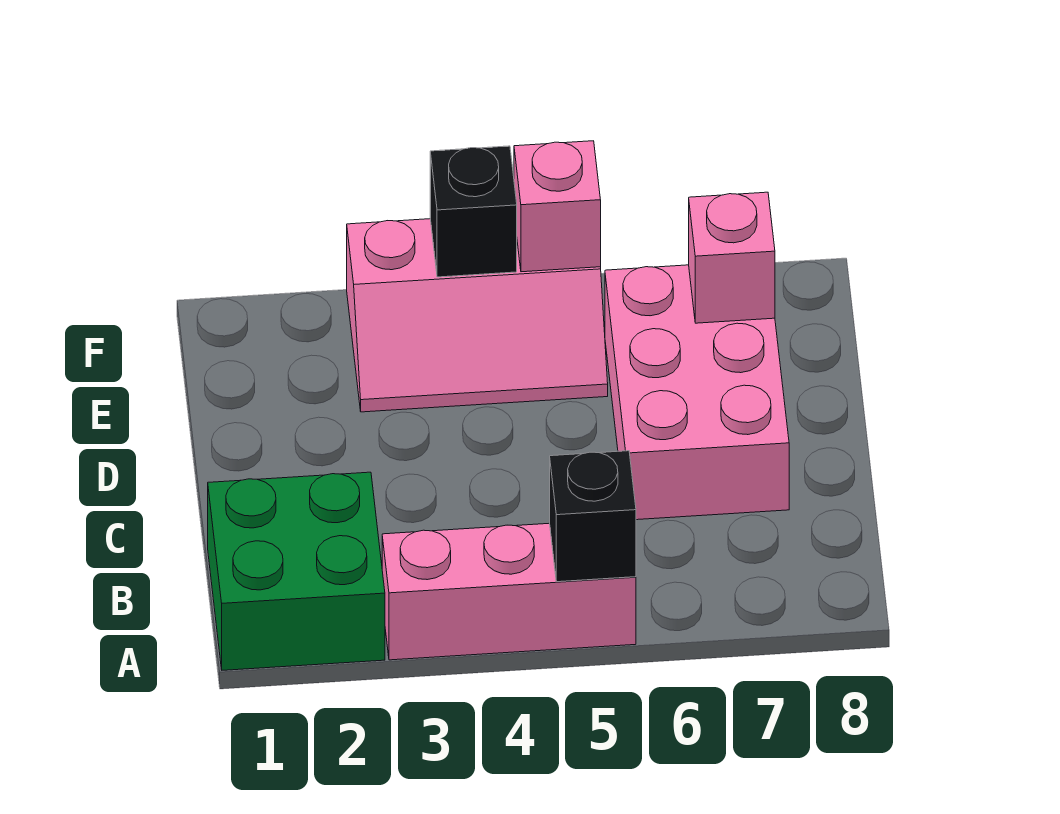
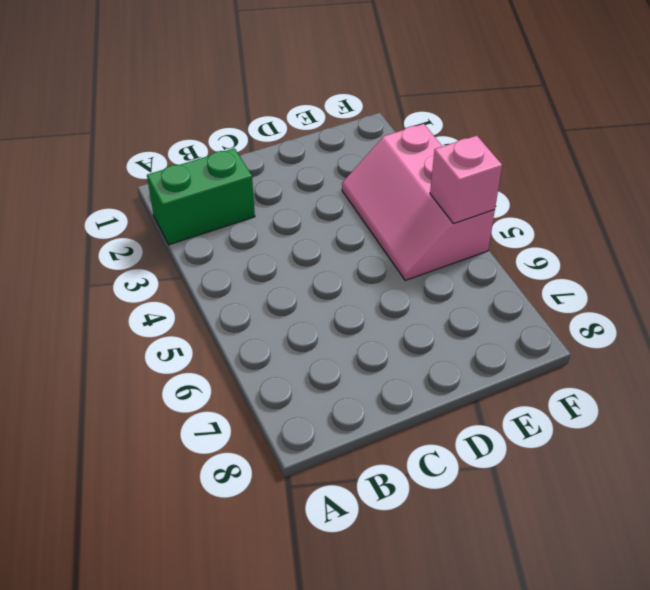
green 1x2 brick [147,148,255,245] -> green 2x2 brick [208,472,385,670]
none -> pink 1x3 brick [382,523,636,660]
none -> pink 2x3 brick [605,265,789,520]

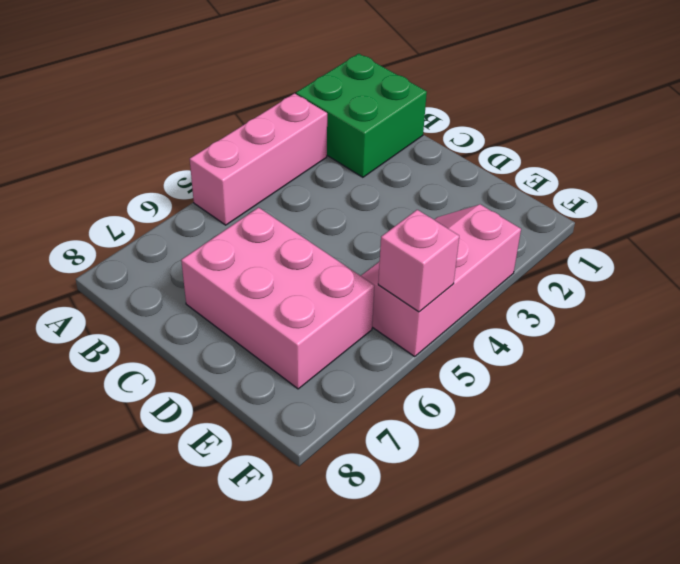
none -> black 1x1 brick [550,451,636,582]
none -> pink 1x1 brick [689,192,775,323]

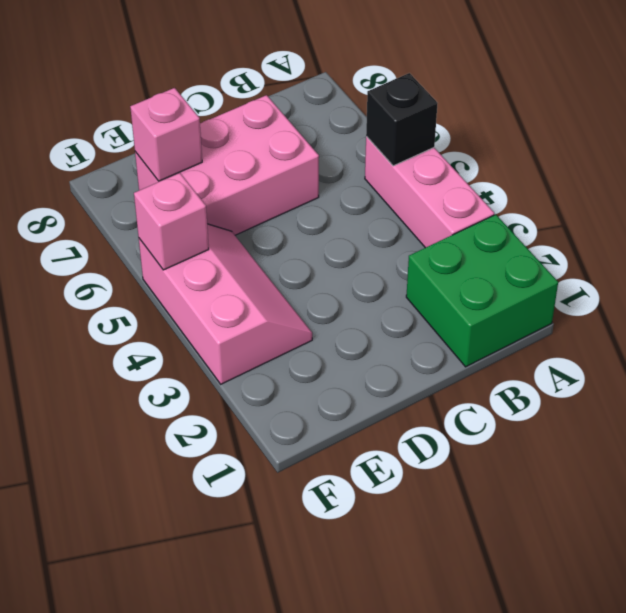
none -> black 1x1 brick [430,146,517,277]

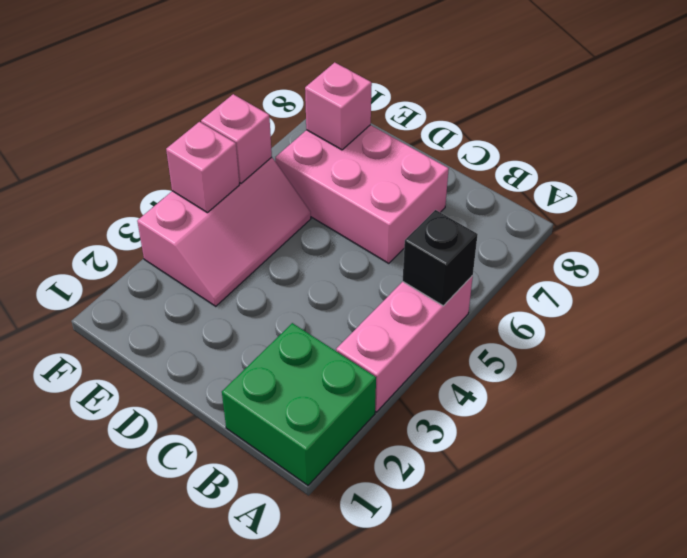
pink 1x1 brick [166,122,239,213] -> black 1x1 brick [430,146,517,277]

